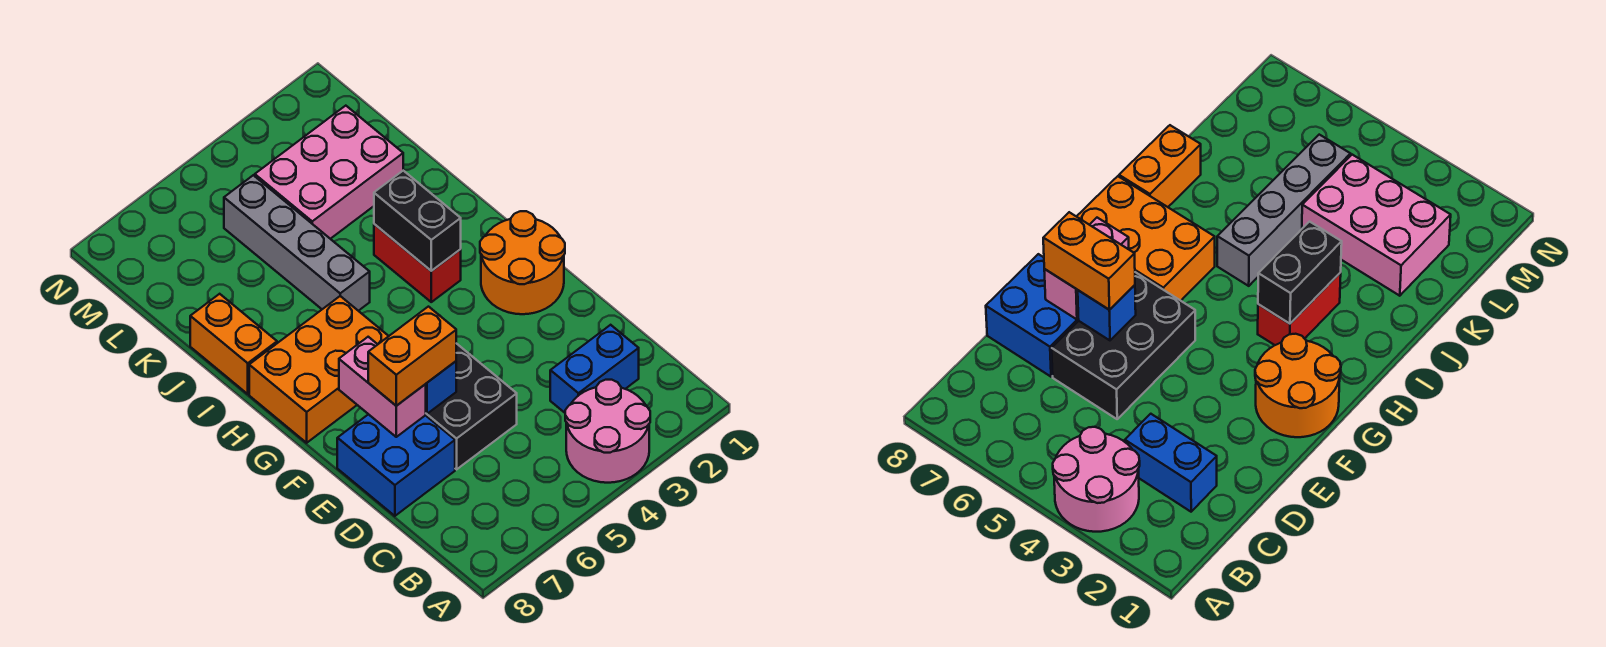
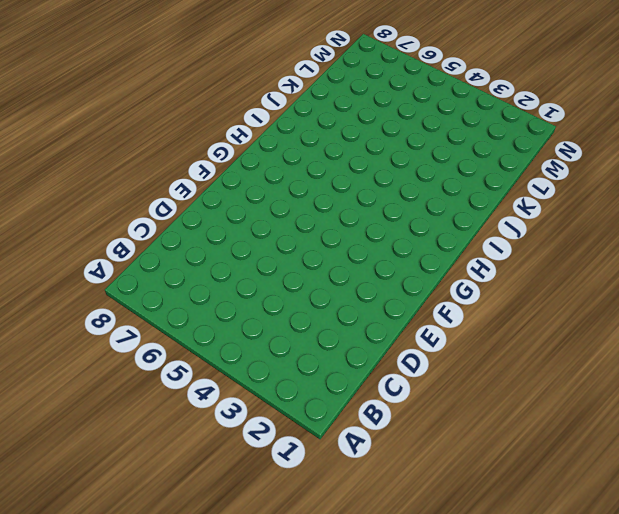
none -> pink 2x2 round brick [565,380,650,483]
none -> blue 1x2 brick [550,325,639,413]
none -> black 2x3 brick [426,343,517,469]

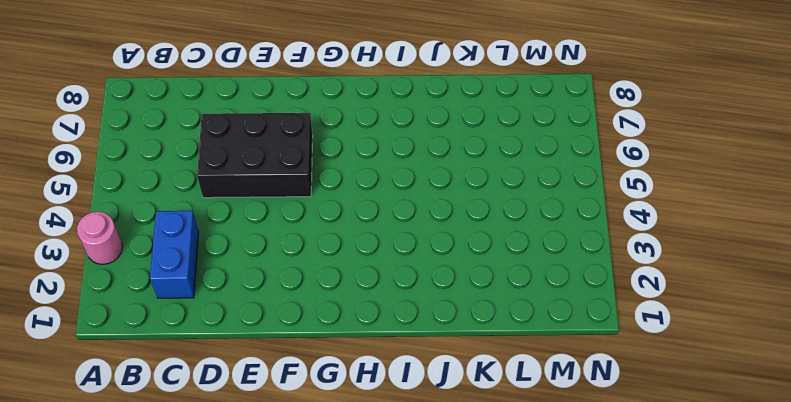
pink 1x1 round brick [77,212,122,264] -> pink 2x2 round brick [565,380,650,483]
none -> blue 2x2 brick [337,414,455,516]
none -> orange 2x2 round brick [480,211,565,314]
none -> orange 2x3 brick [249,296,388,443]

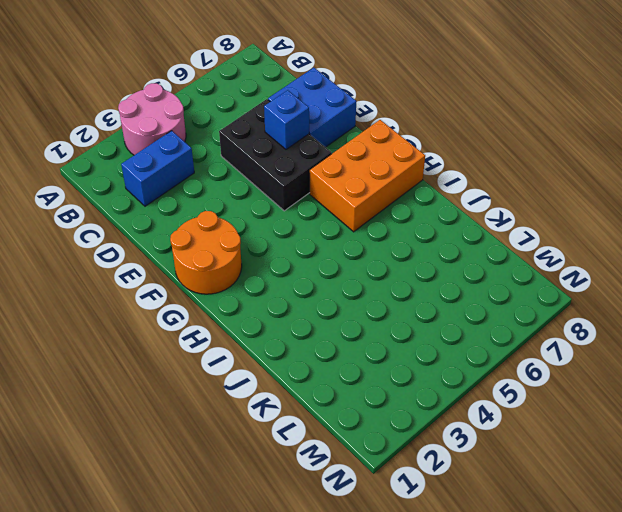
none -> red 1x2 brick [374,224,461,302]
none -> grey 1x4 brick [224,175,370,311]
none -> orange 1x2 brick [190,294,277,394]

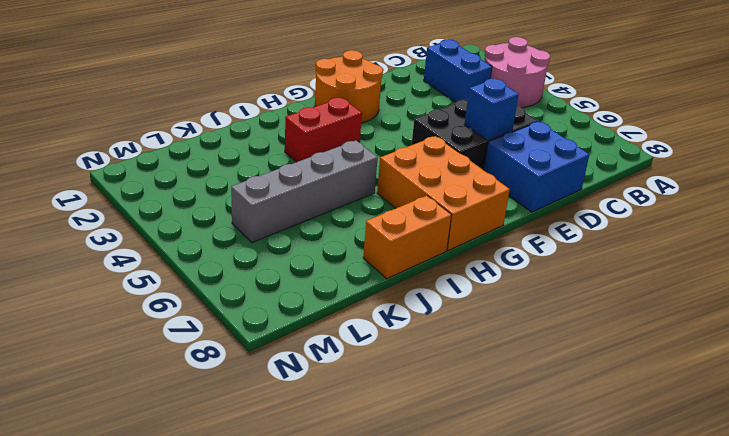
none -> pink 2x3 brick [255,106,403,239]
none -> pink 1x2 brick [339,337,426,437]
none -> black 1x2 brick [374,171,461,271]

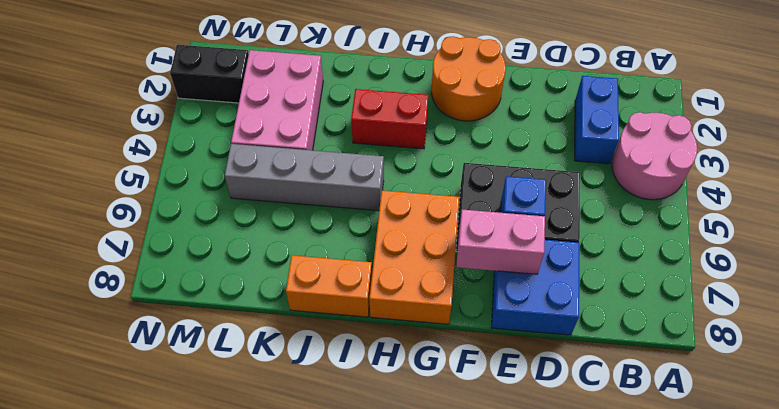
black 1x2 brick [170,45,249,103] -> black 1x2 brick moved to [374,171,461,271]
none -> orange 1x2 brick [368,307,456,406]

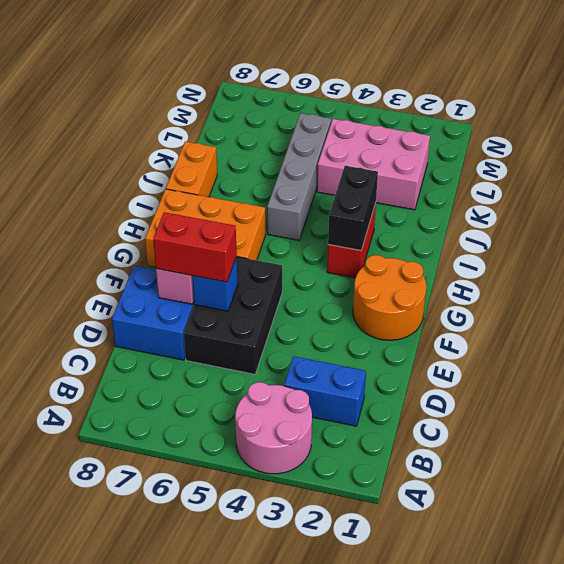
red 1x2 brick [153,212,237,282] -> orange 1x2 brick [368,307,456,406]

